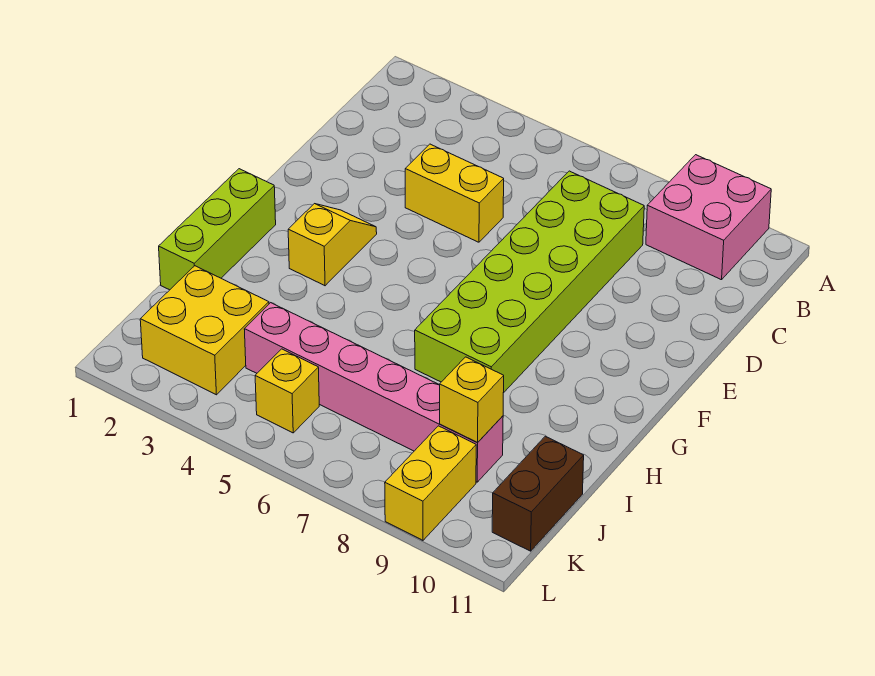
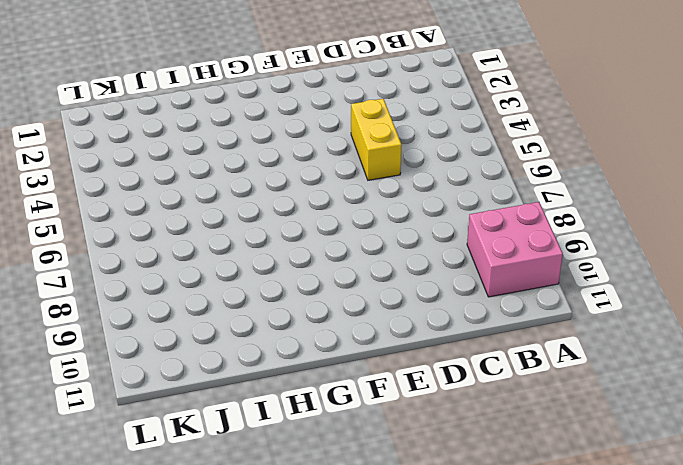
none -> lime 2x6 brick [415,171,644,393]
none -> yellow 1x2 slope [288,204,377,286]

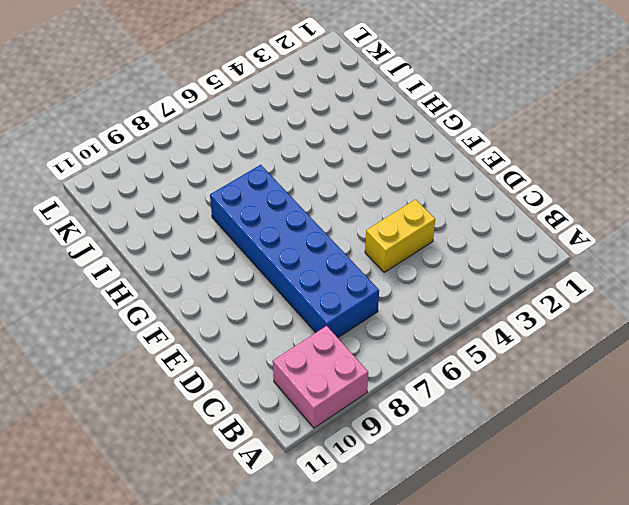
blue 2x6 brick [210,165,379,338] -> lime 2x6 brick [415,171,644,393]
none -> yellow 1x2 slope [288,204,377,286]
none -> lime 1x3 brick [159,169,276,290]

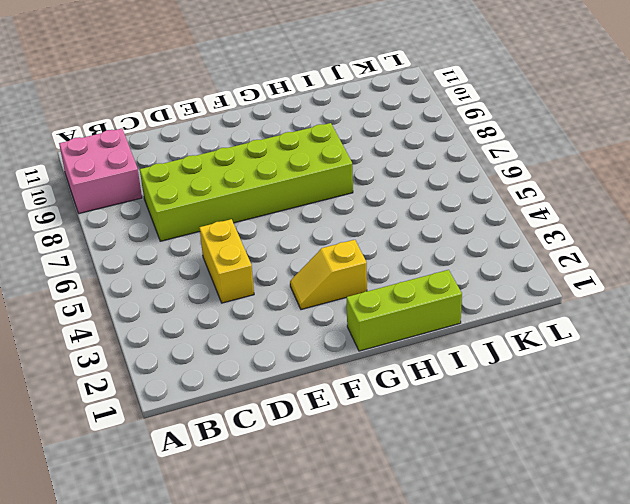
none -> yellow 2x2 brick [140,266,269,395]
none -> pink 1x6 brick [244,303,503,482]

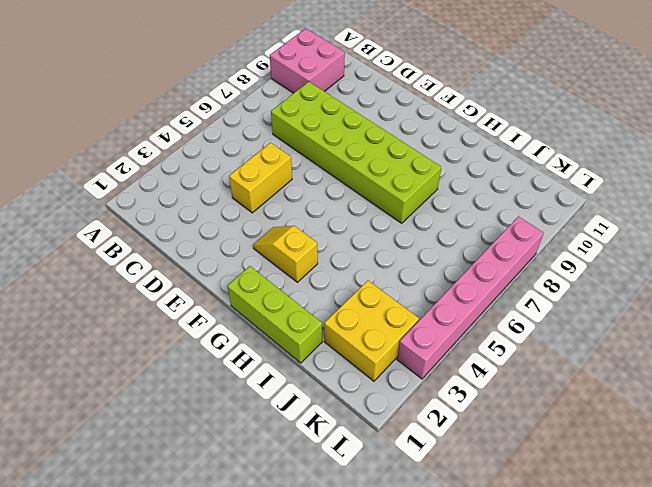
pink 1x6 brick [397,217,543,379] -> pink 1x6 brick moved to [244,303,503,482]
none -> brown 1x2 brick [492,436,584,551]
none -> yellow 1x1 brick [255,349,319,433]

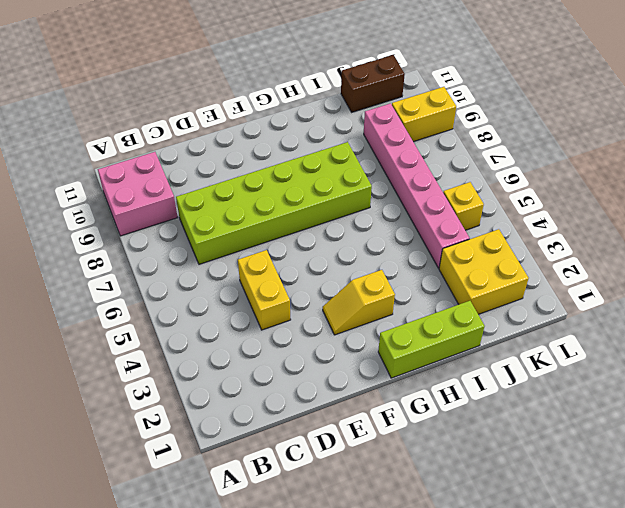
none -> yellow 1x1 brick [440,357,504,443]

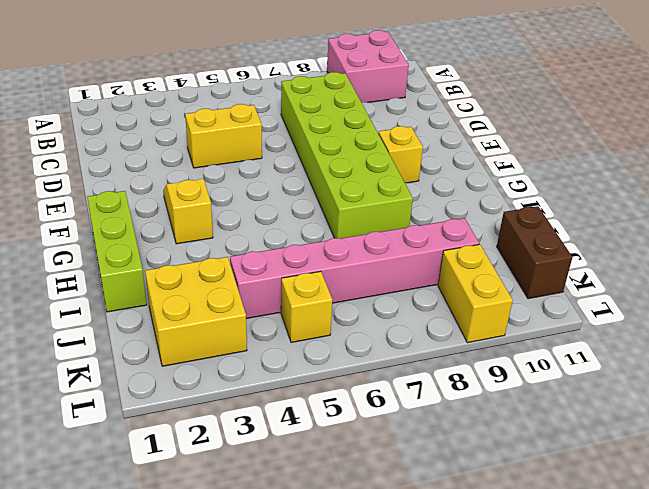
yellow 1x1 brick [378,126,423,183] -> yellow 1x1 brick moved to [440,357,504,443]

